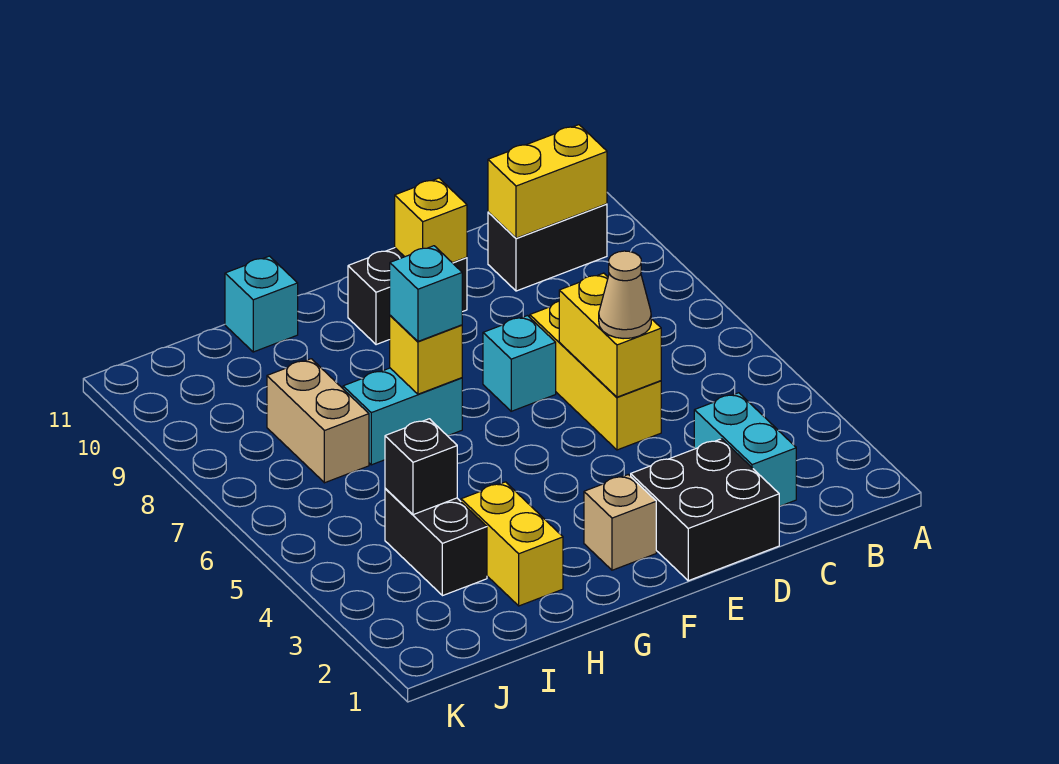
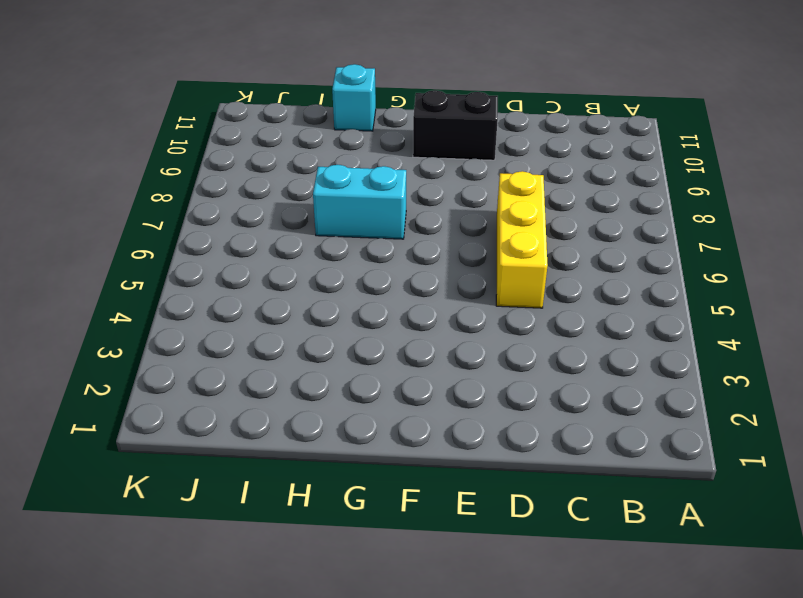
none -> black 1x2 brick [488,204,607,291]
none -> cyan 1x2 brick [694,393,796,506]
none -> black 2x2 brick [631,439,780,581]

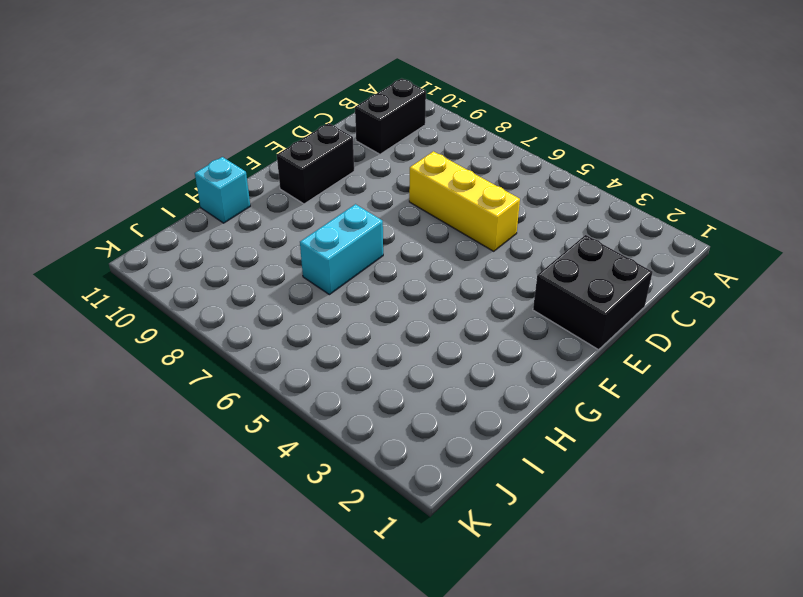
none -> cyan 1x2 brick [694,393,796,506]
none -> cyan 1x1 brick [483,316,556,411]
none -> tan 1x1 brick [584,475,656,570]

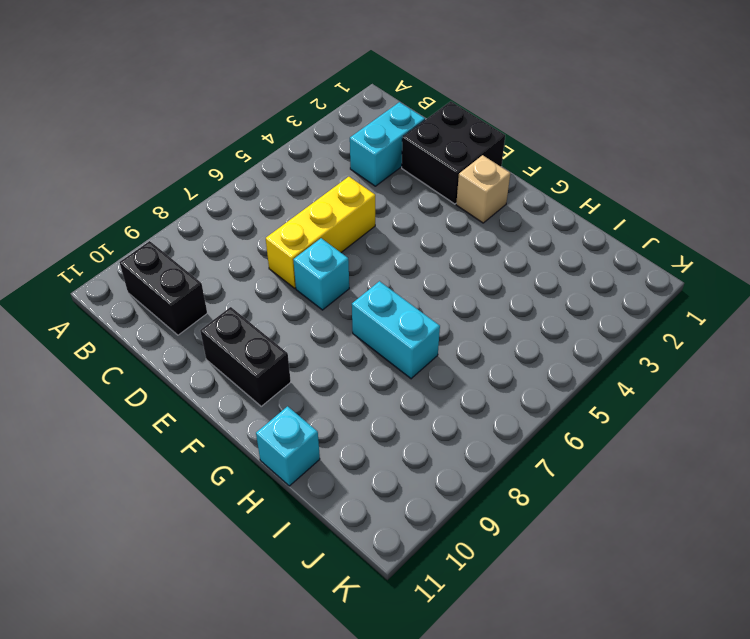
none -> yellow 1x2 brick [461,482,563,606]
none -> black 1x2 brick [385,488,487,596]
none -> tan 1x2 brick [267,359,369,483]

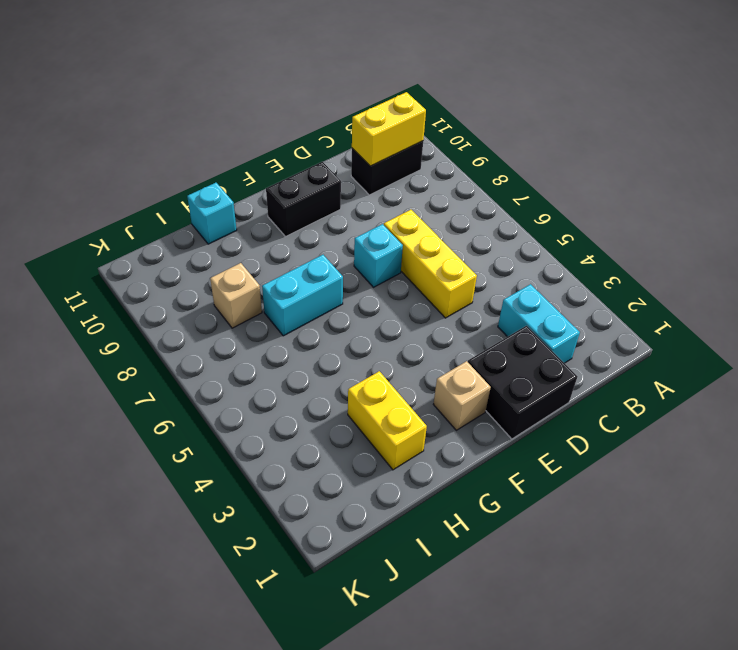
tan 1x1 brick [210,263,262,328] -> tan 1x2 brick [267,359,369,483]
none -> black 1x2 brick [385,488,487,596]
none -> yellow 1x2 brick [559,273,661,397]
none -> yellow 1x1 brick [395,178,467,263]

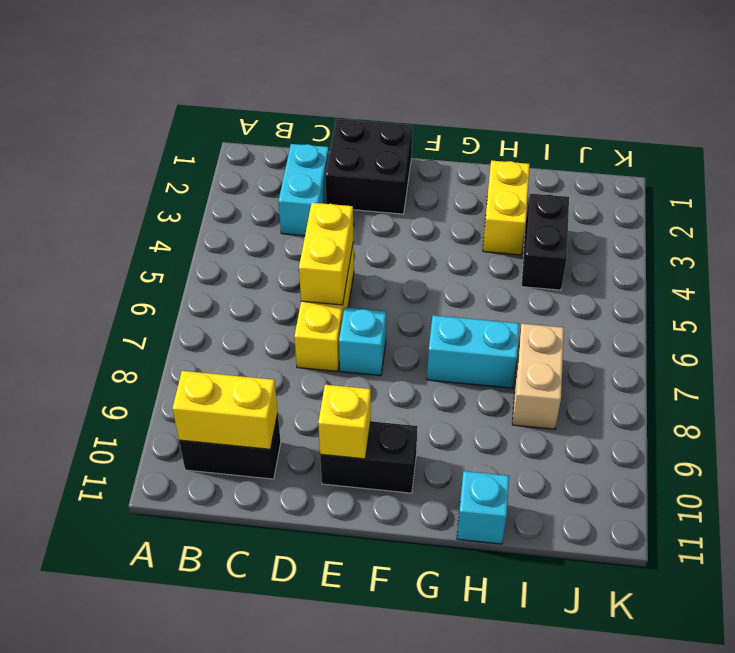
none -> tan 1x1 brick [584,475,656,570]
none -> yellow 1x1 brick [390,315,462,394]
none -> black 1x1 brick [385,419,457,515]

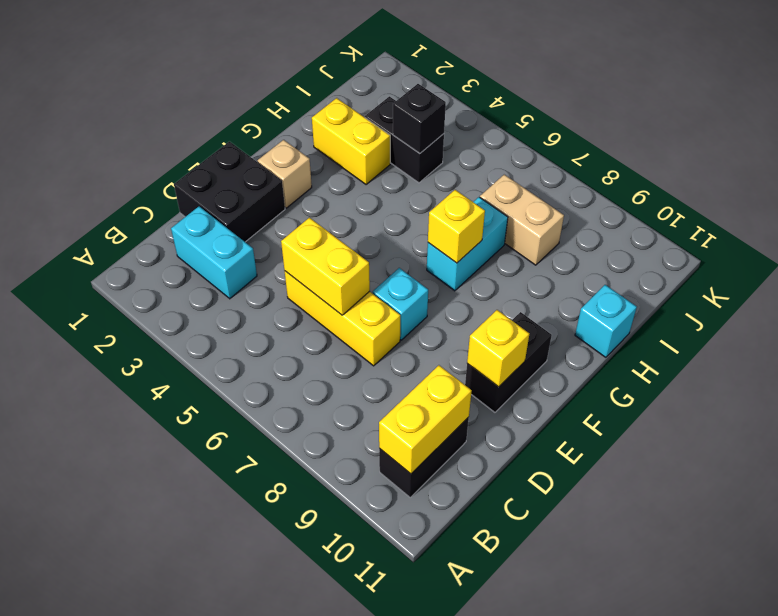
none -> tan 1x1 cone [599,251,651,339]
none -> cyan 1x1 brick [390,246,462,341]

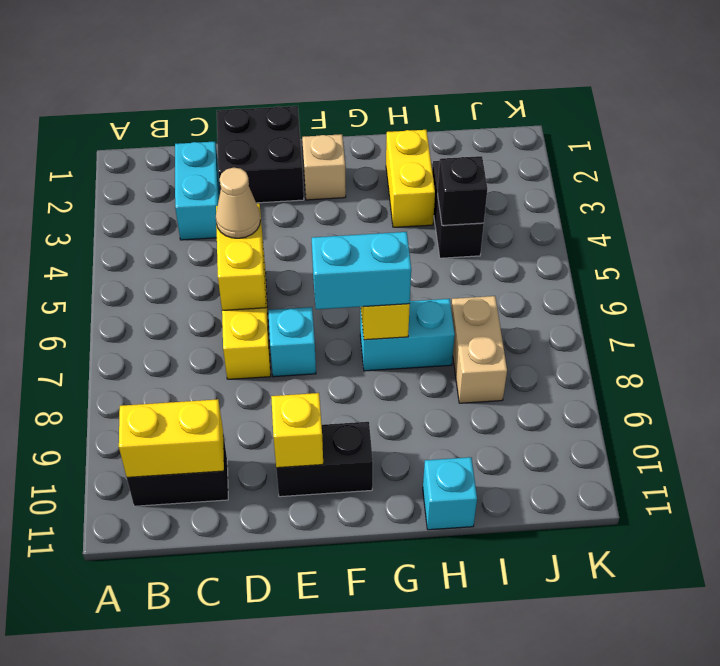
cyan 1x2 brick [312,232,411,309] -> cyan 1x1 brick [390,246,462,341]

